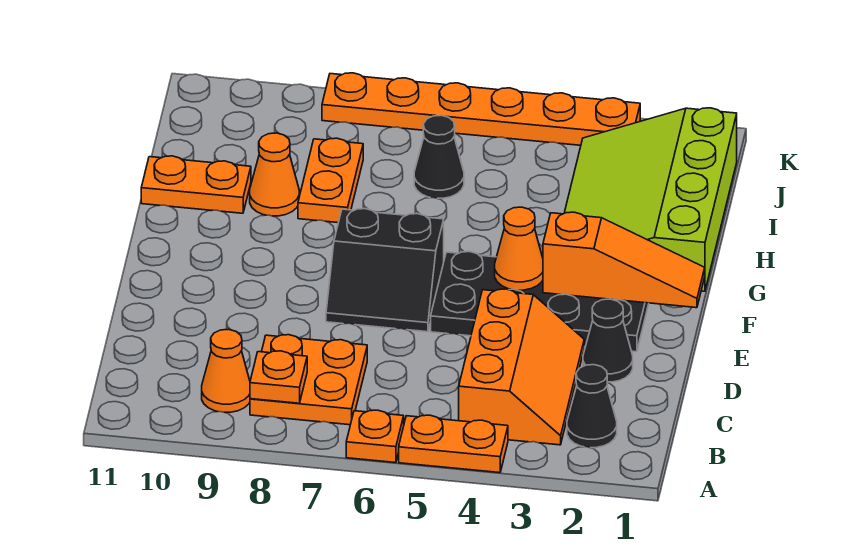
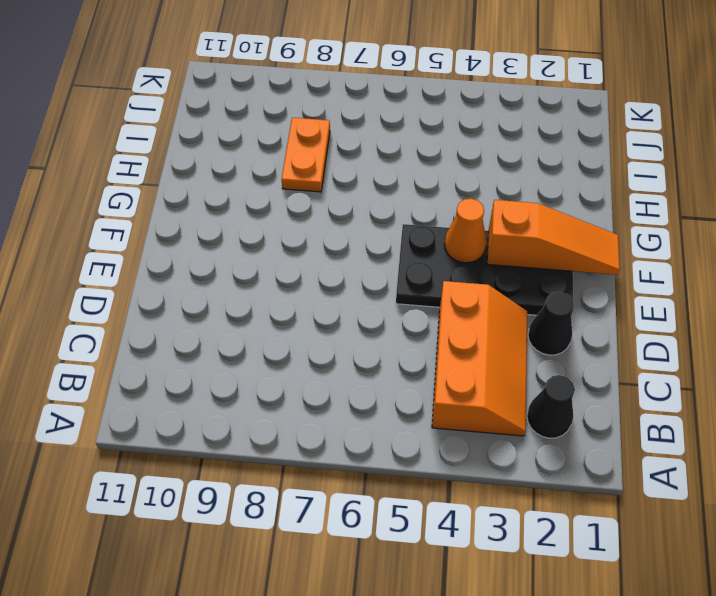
none -> orange 1x2 plate [399,415,508,473]
none -> orange 1x1 plate [346,410,404,463]
none -> orange 2x2 plate [250,335,367,425]

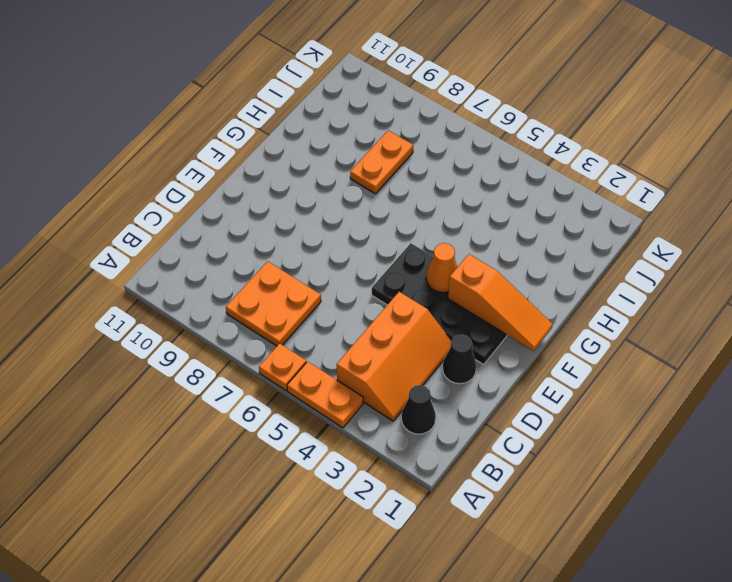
none -> orange 1x1 cone [202,329,250,412]
none -> black 2x2 slope [326,209,444,332]
none -> lime 3x4 slope [564,108,737,291]

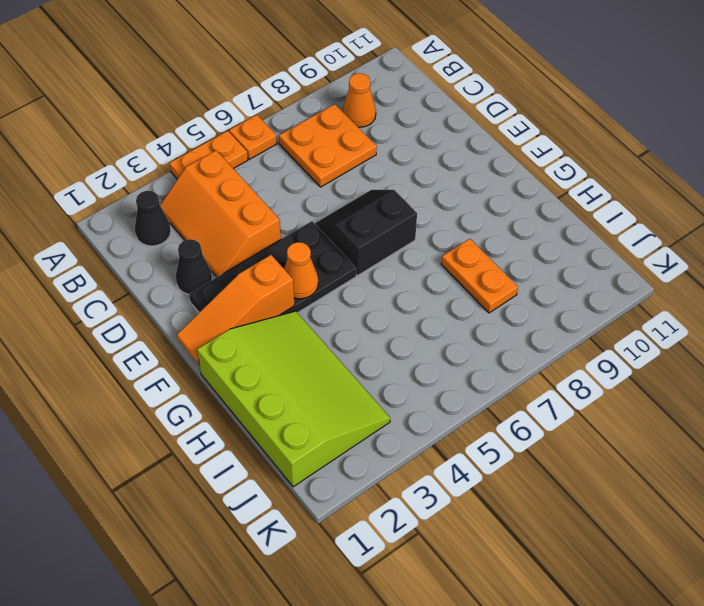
none -> orange 1x1 cone [250,133,299,216]
none -> orange 1x2 plate [141,156,251,213]
none -> black 1x1 cone [414,115,464,198]

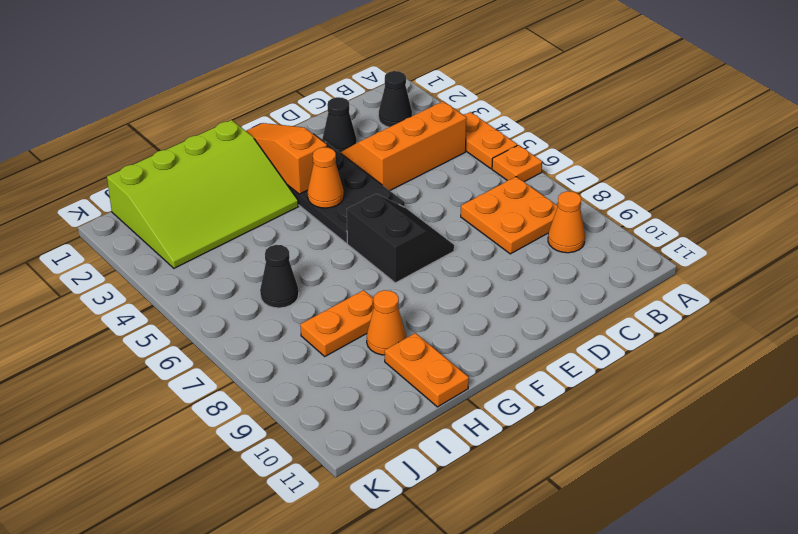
none -> orange 1x6 plate [322,73,640,145]
none -> orange 1x1 plate [250,351,307,403]

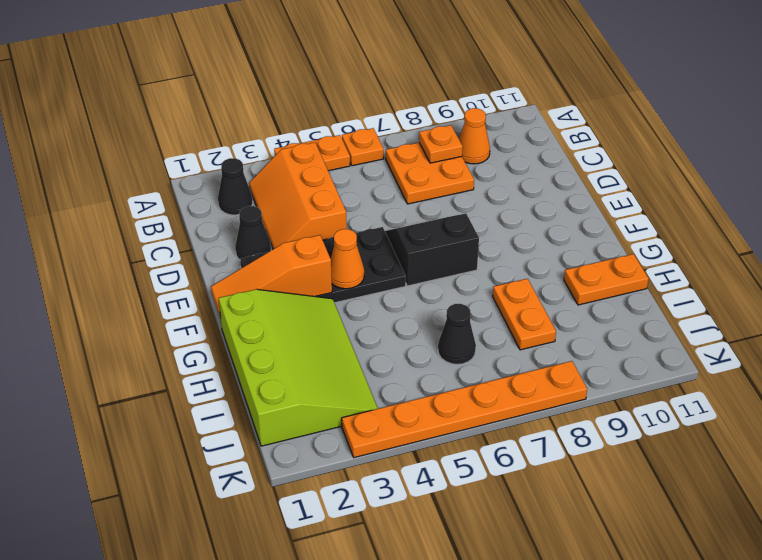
none -> orange 1x1 cone [250,133,299,216]

